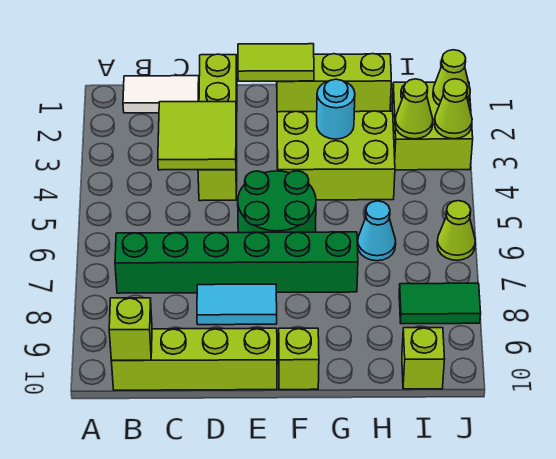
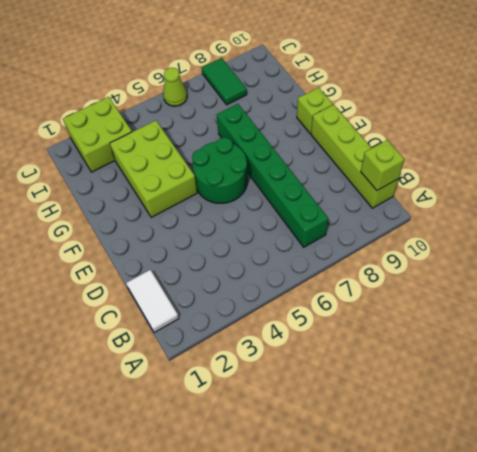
none -> lime 1x4 brick [198,54,237,201]
none -> cyan 1x2 tile [197,284,277,325]
none -> lime 1x3 brick [277,54,391,112]

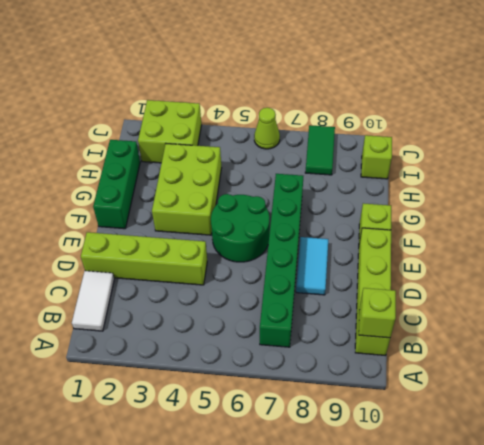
green 1x3 brick [93,140,140,229] -> lime 1x3 brick [277,54,391,112]
none -> cyan 1x1 cone [358,201,396,261]
none -> lime 2x2 tile [158,101,236,170]
none -> lime 1x2 tile [238,44,314,81]

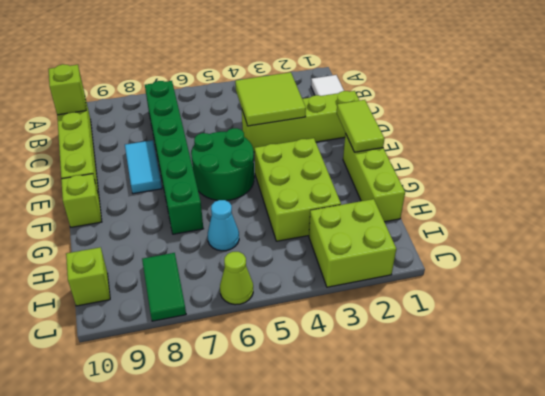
none -> cyan 1x1 round brick [317,79,355,139]
none -> lime 1x1 cone [395,79,433,139]
none -> lime 1x1 cone [433,50,470,105]

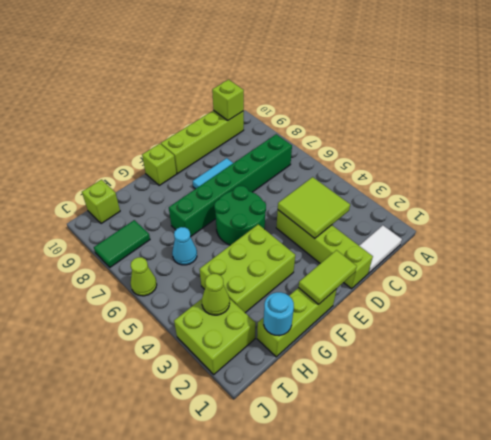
cyan 1x1 round brick [264,292,294,336] -> cyan 1x1 round brick moved to [317,79,355,139]
none -> lime 1x1 cone [433,50,470,105]
none -> lime 1x1 cone [434,79,472,139]

